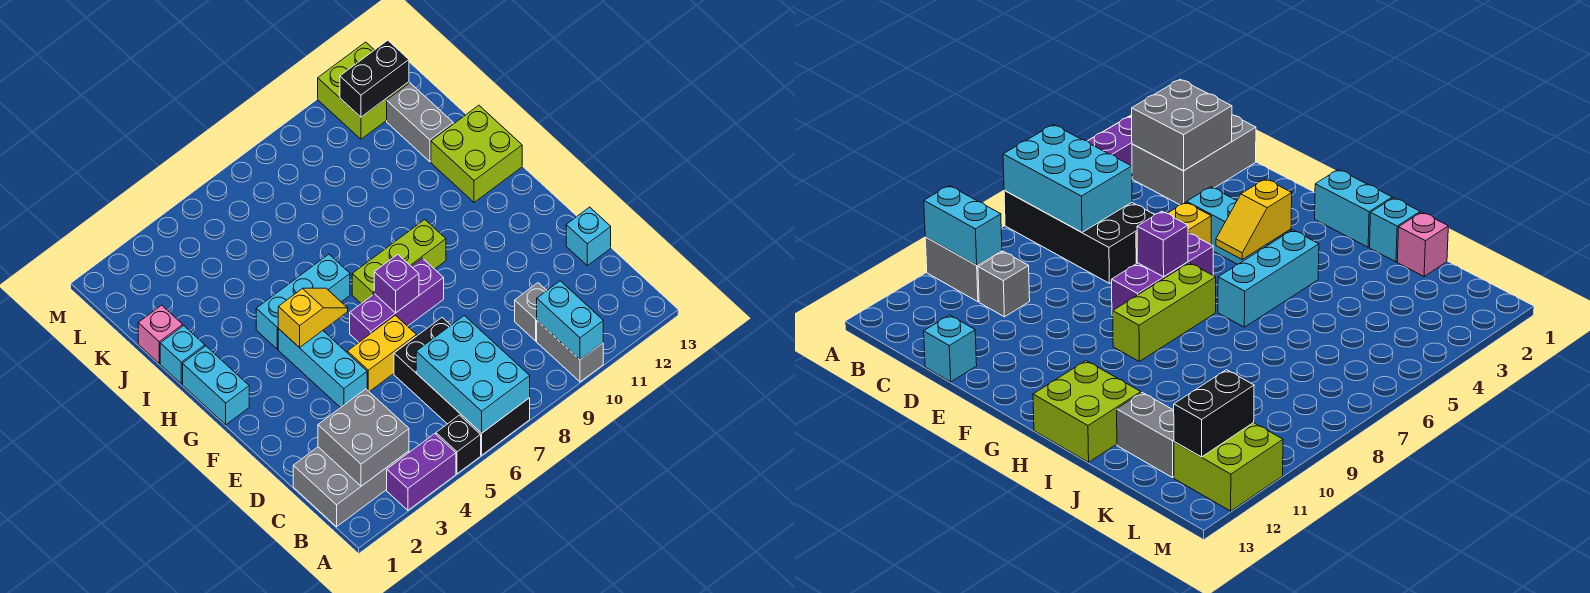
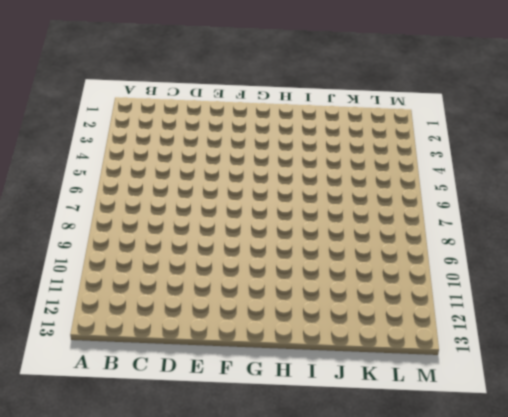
none -> purple 1x2 brick [387,434,456,510]
none -> black 1x1 brick [436,415,481,474]
none -> black 2x4 brick [394,318,530,455]

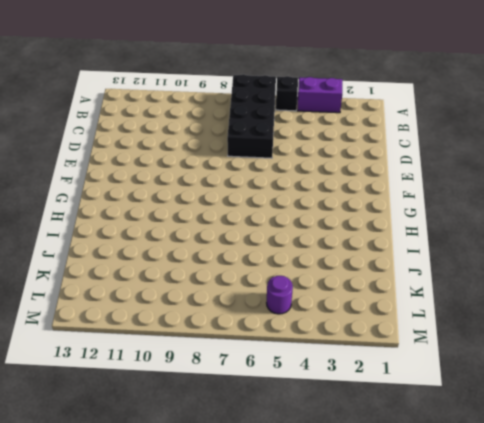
purple 1x1 round brick [267,276,293,314] -> none
none -> grey 1x2 brick [537,321,603,382]
none -> grey 2x3 brick [293,447,409,527]
none -> grey 1x1 brick [515,283,547,341]

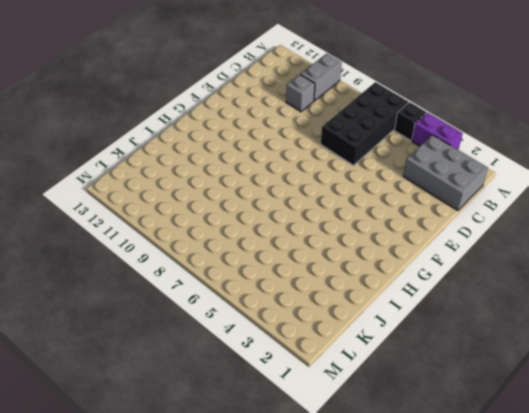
none -> cyan 1x1 brick [566,207,611,266]
none -> cyan 1x3 brick [278,329,367,408]
none -> yellow 1x2 brick [347,315,416,392]

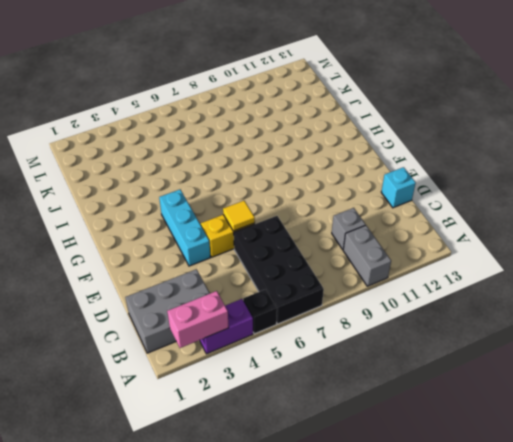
pink 1x2 brick [167,291,229,348] -> none
yellow 1x1 tile [223,201,255,231] -> none
none -> purple 1x3 brick [350,258,444,342]
none -> cyan 1x2 brick [183,346,249,425]
none -> lime 1x3 brick [352,220,446,304]

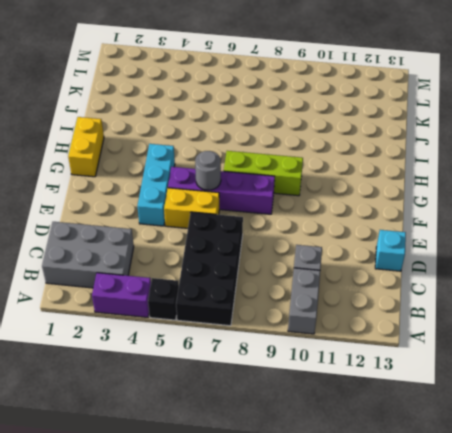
purple 1x4 brick [168,167,275,214] -> purple 1x3 brick [350,258,444,342]
grey 1x1 round brick [195,151,221,190] -> none
yellow 1x2 brick [68,117,104,177] -> cyan 1x2 brick [183,346,249,425]
none -> cyan 1x3 brick [256,254,350,349]
none -> lime 2x2 brick [431,105,522,202]
none -> cyan 1x1 brick [160,326,205,384]

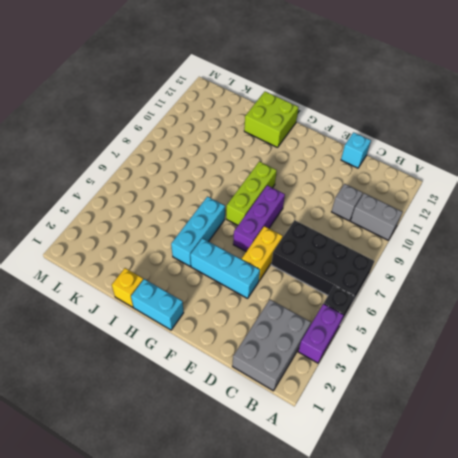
yellow 1x1 brick [112,268,143,307] -> cyan 1x1 brick [160,326,205,384]
none -> pink 1x1 brick [138,305,183,364]
none -> grey 1x2 brick [387,83,453,162]
none -> lime 2x2 brick [318,42,409,139]

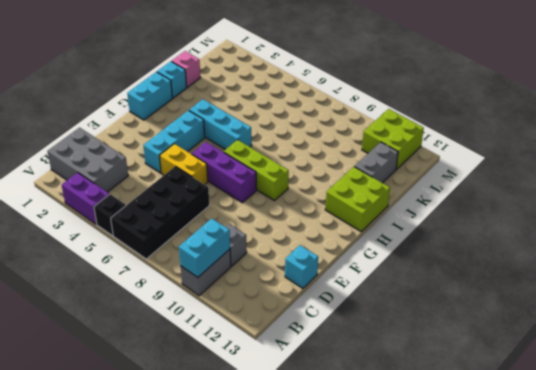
none -> cyan 2x3 brick [416,316,530,433]
none -> grey 2x2 brick [318,389,409,486]
none -> purple 1x1 brick [374,254,419,313]

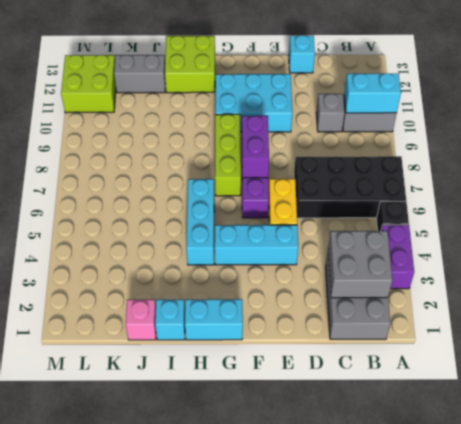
cyan 2x3 brick [215,74,292,132] -> cyan 2x3 brick moved to [416,316,530,433]
purple 1x2 brick [242,116,269,178] -> purple 1x1 brick [374,254,419,313]
none -> yellow 1x2 slope [278,288,348,348]
none -> black 1x2 brick [340,40,409,117]

